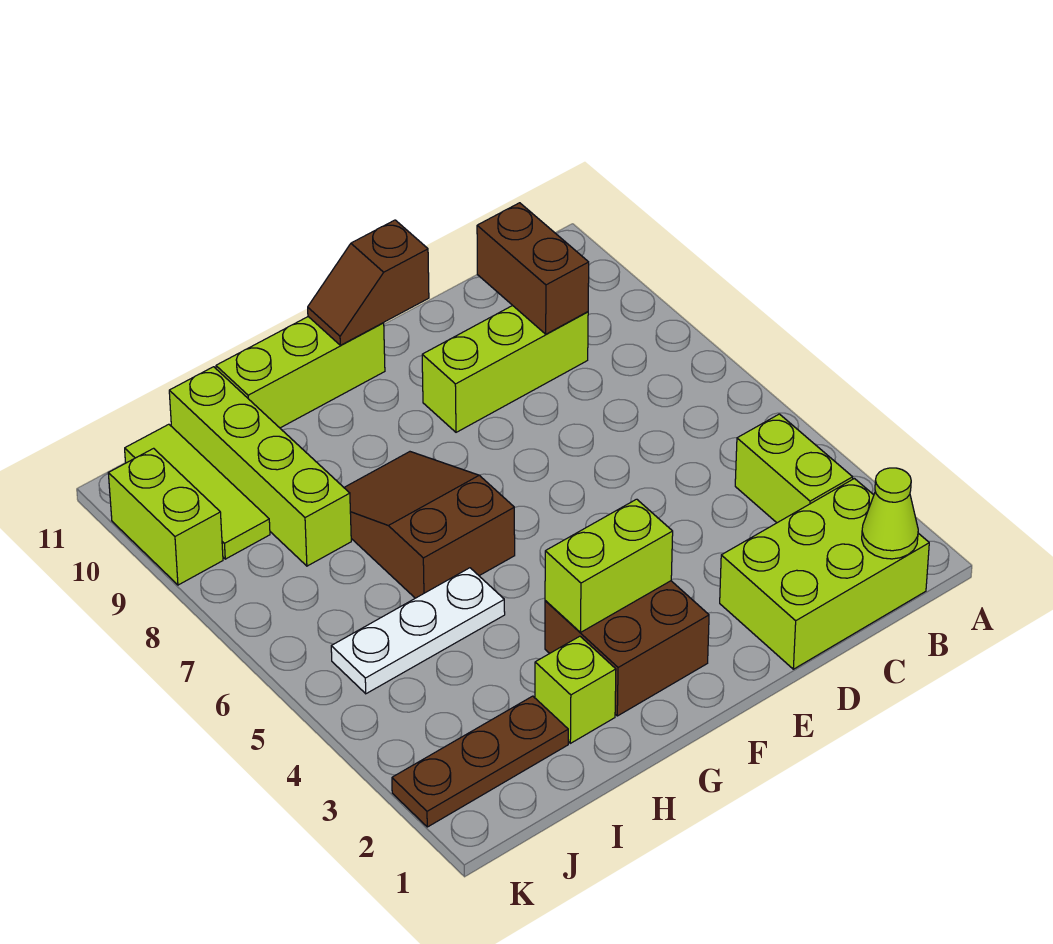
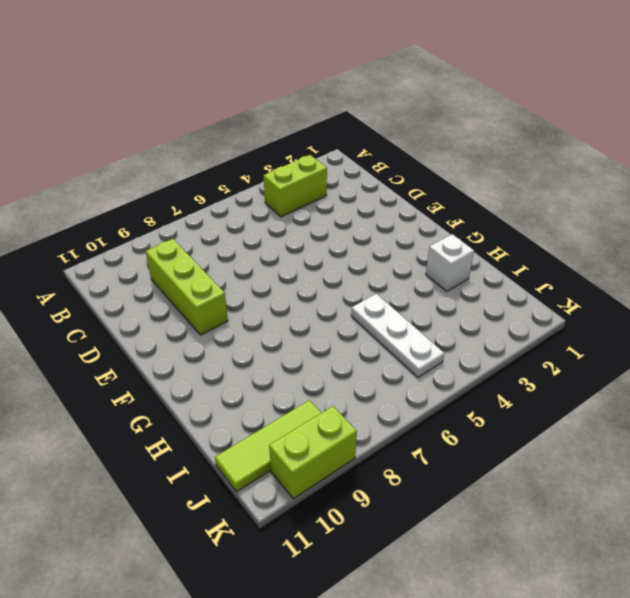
white 1x1 brick [426,234,474,291] -> lime 1x1 brick [535,636,616,743]
none -> lime 2x3 brick [720,479,929,669]
none -> brown 2x2 brick [545,581,709,716]
none -> lime 1x3 brick [216,317,385,428]

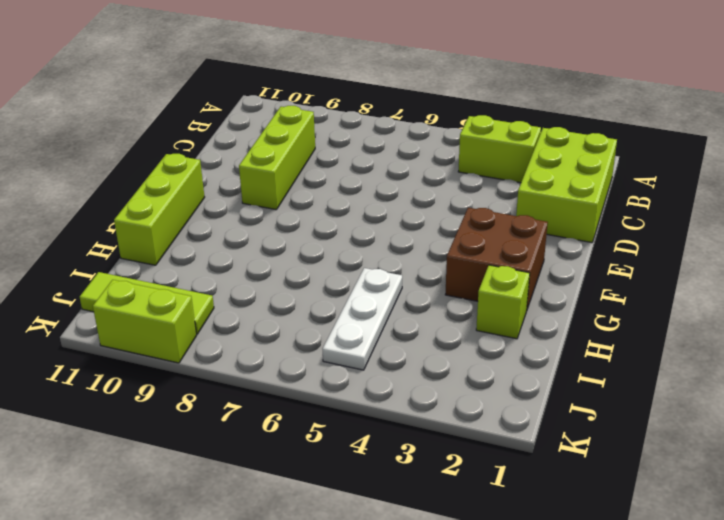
none -> brown 2x3 slope [344,452,515,598]
none -> brown 1x3 plate [392,696,568,827]
none -> lime 1x4 brick [169,367,351,566]

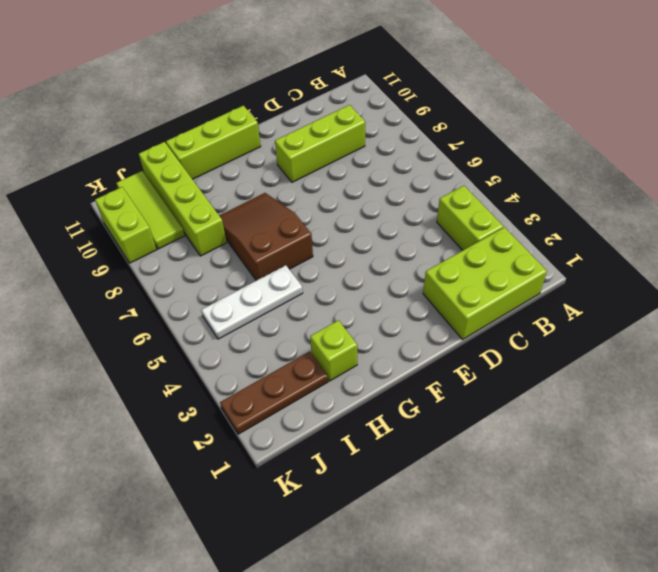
none -> brown 2x2 brick [545,581,709,716]
none -> lime 1x1 cone [862,468,918,559]
none -> brown 1x2 brick [477,203,589,334]

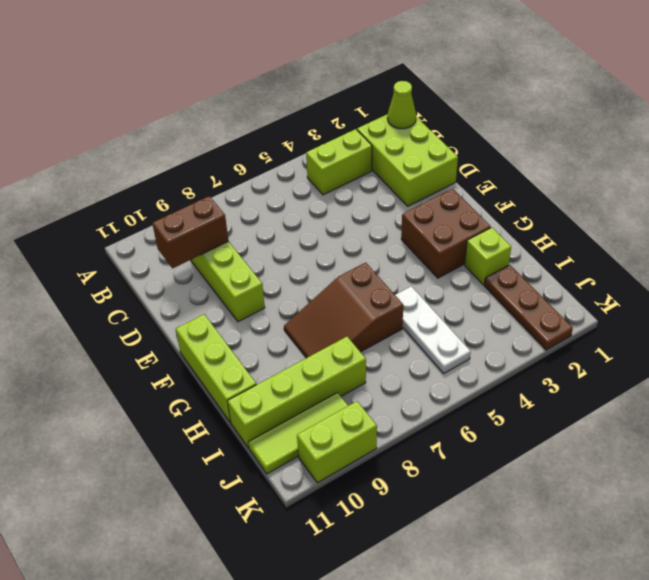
none -> brown 1x2 slope [308,220,429,345]
none -> lime 1x2 brick [545,499,673,632]

